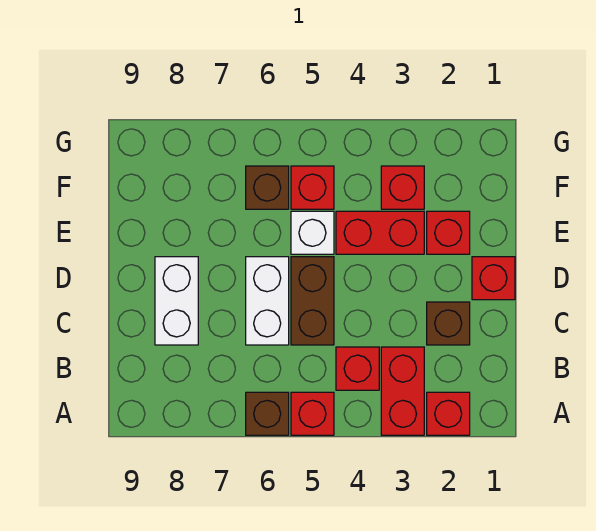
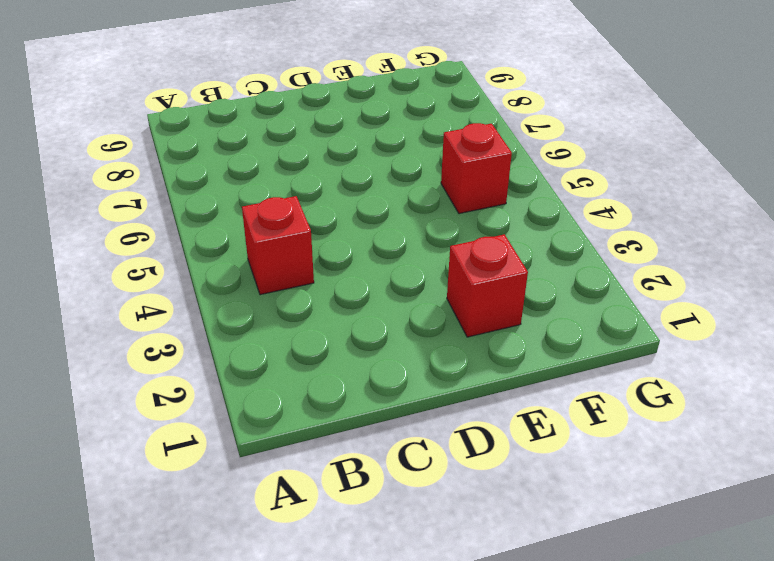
none -> red 1x1 brick [427,392,470,435]
none -> red 1x2 brick [381,347,424,435]
none -> red 1x1 brick [291,392,334,435]

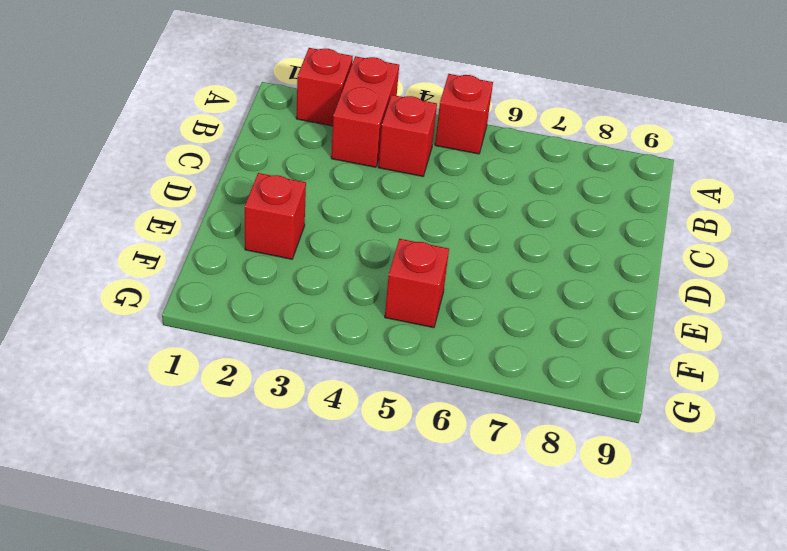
none -> brown 1x1 brick [246,392,289,435]
none -> brown 1x1 brick [427,302,470,345]
none -> brown 1x2 brick [291,257,334,345]

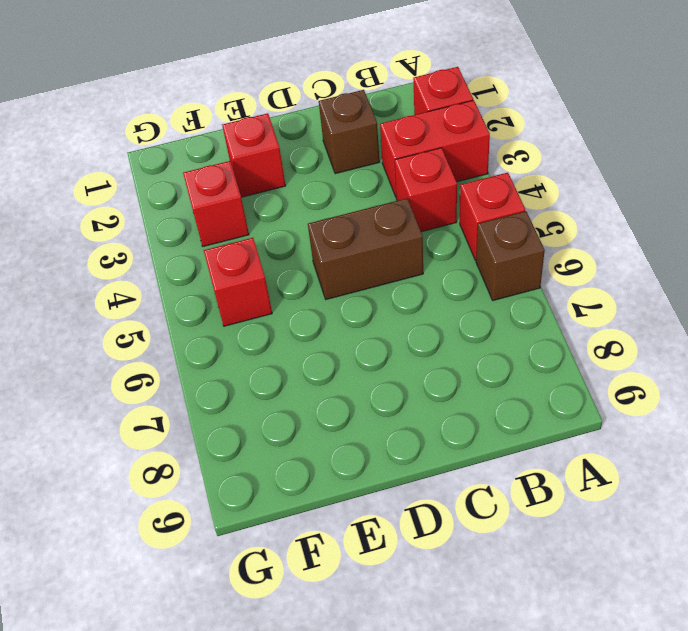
none -> white 1x2 brick [246,257,289,345]
none -> white 1x2 brick [155,257,198,345]
none -> red 1x1 brick [472,257,515,300]

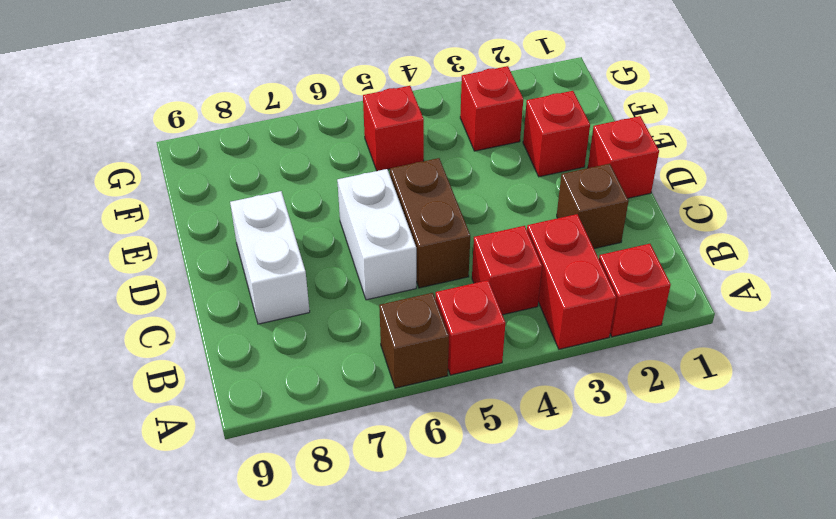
none -> red 1x2 brick [336,211,424,254]
none -> white 1x1 brick [291,211,334,254]
none -> brown 1x1 brick [246,166,289,209]

